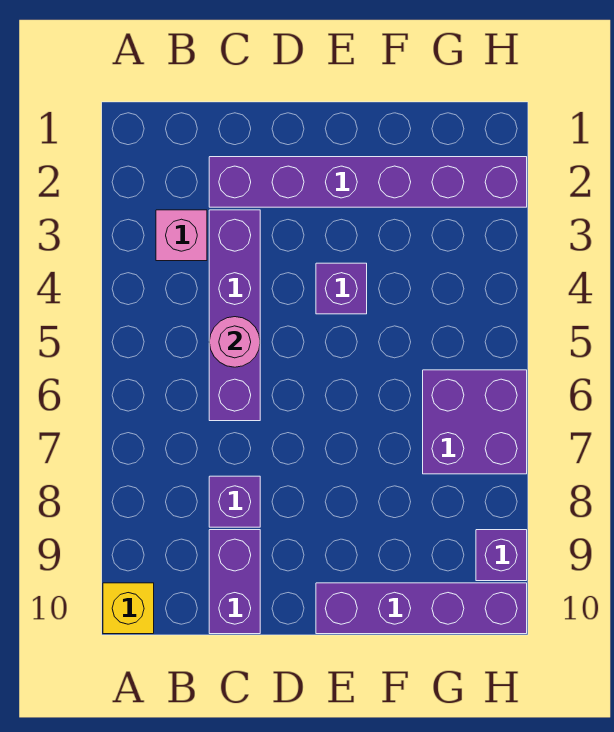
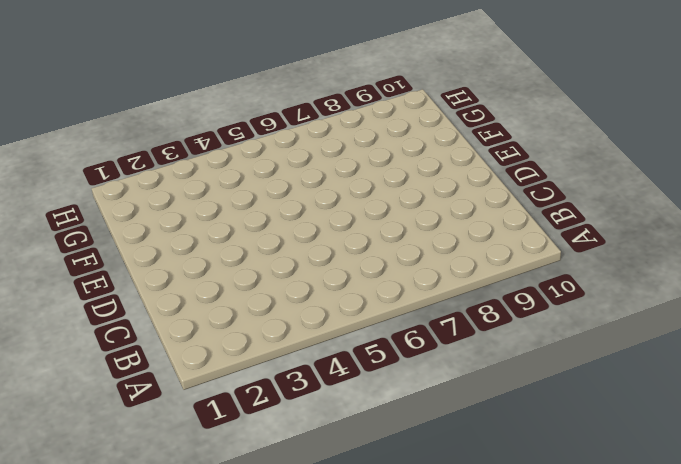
none -> yellow 1x1 brick [103,583,154,634]
none -> pink 1x1 brick [156,210,207,261]

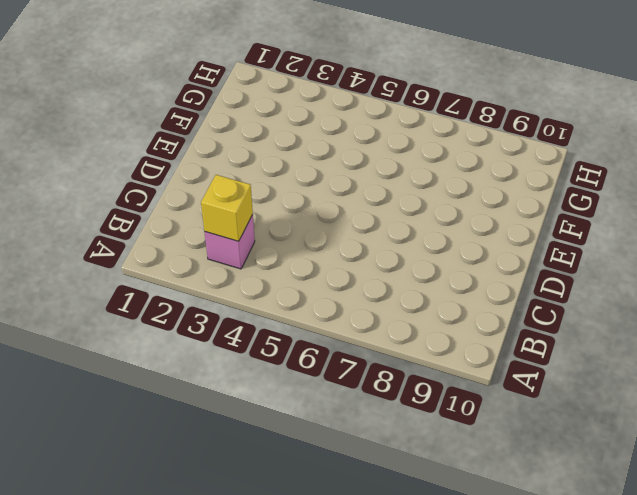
yellow 1x1 brick [201,175,253,241] -> yellow 1x1 brick moved to [103,583,154,634]
none -> purple 1x6 brick [209,157,527,207]
none -> purple 1x4 brick [209,210,260,421]

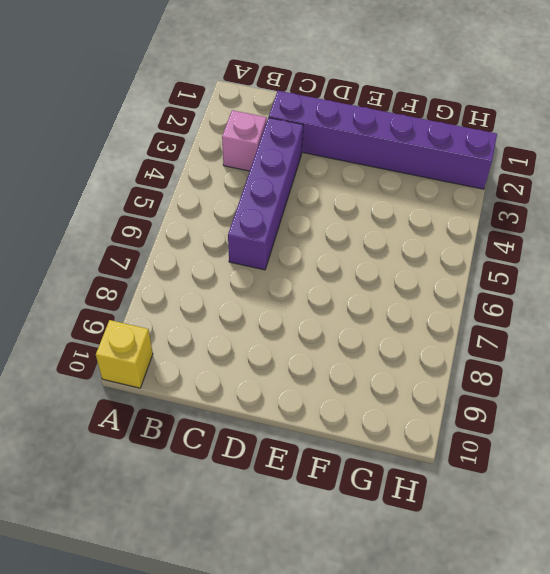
none -> purple 1x1 brick [209,476,260,527]
none -> purple 1x2 brick [209,530,260,634]

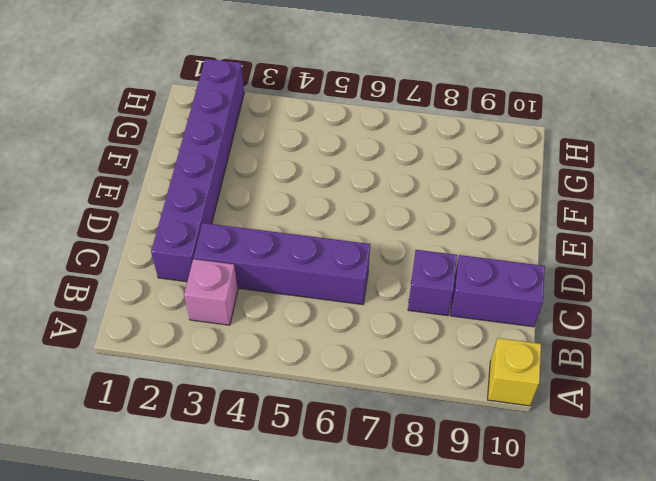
none -> purple 1x1 brick [316,263,367,314]
none -> purple 1x4 brick [316,583,527,634]

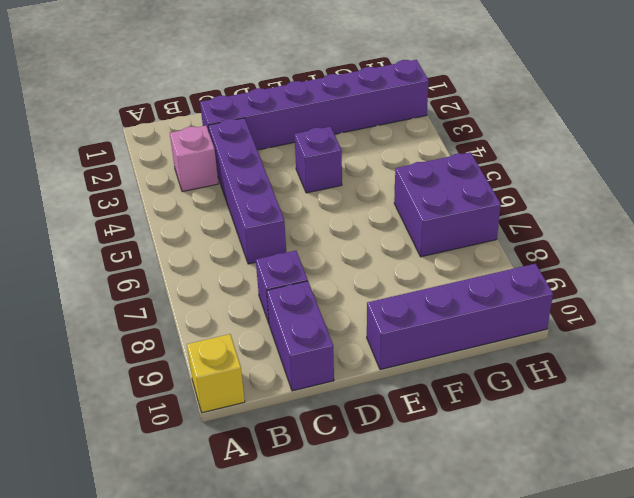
none -> purple 1x1 brick [476,530,527,581]
none -> pink 1x1 round brick [209,317,260,367]

